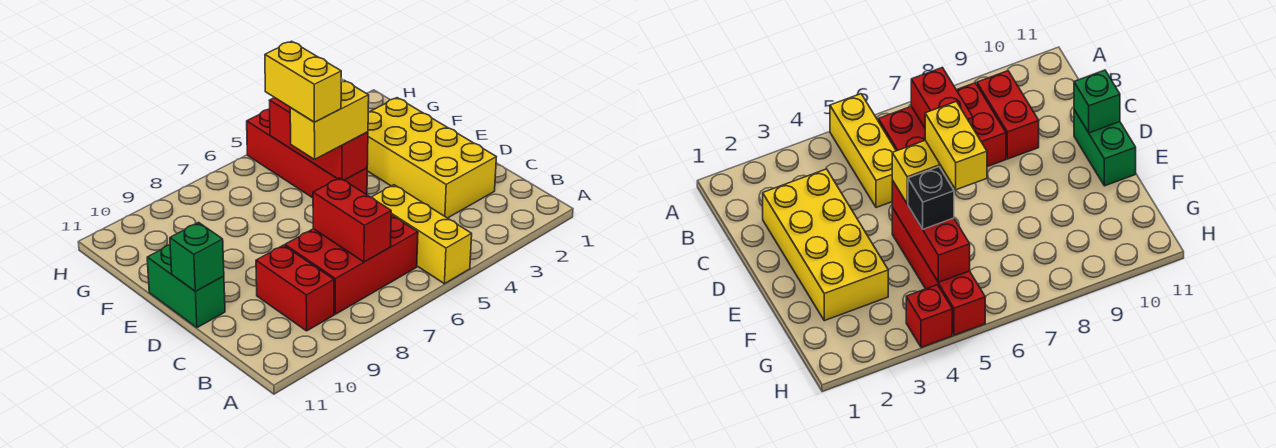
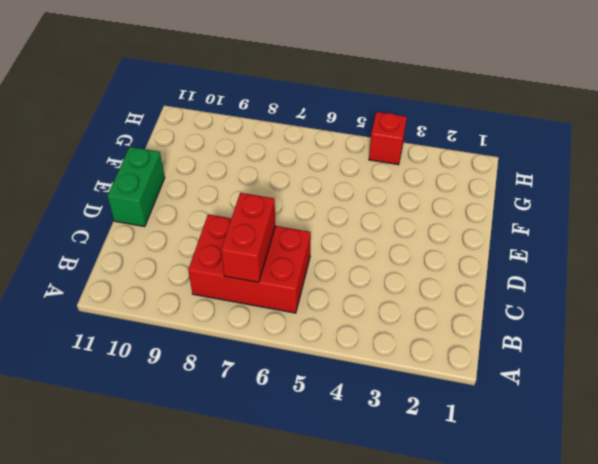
none -> yellow 1x3 brick [371,185,472,284]
none -> red 1x2 brick [256,245,334,331]
none -> yellow 2x4 brick [367,98,496,218]

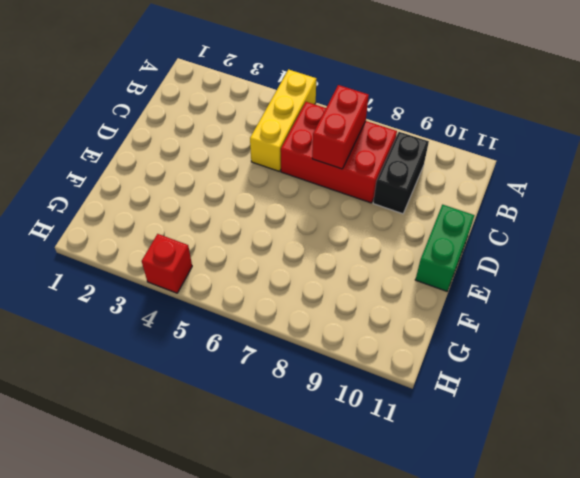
black 1x2 brick [373,132,429,214] -> red 1x2 brick [256,245,334,331]
none -> yellow 2x4 brick [367,98,496,218]
none -> red 1x4 brick [247,109,367,198]
none -> green 1x1 brick [170,222,224,291]

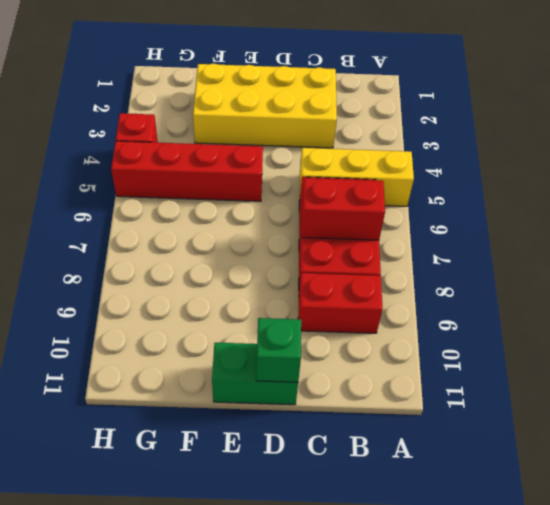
none -> red 1x3 brick [269,98,368,180]
none -> yellow 1x2 brick [290,80,369,159]
none -> black 1x1 brick [908,167,954,229]

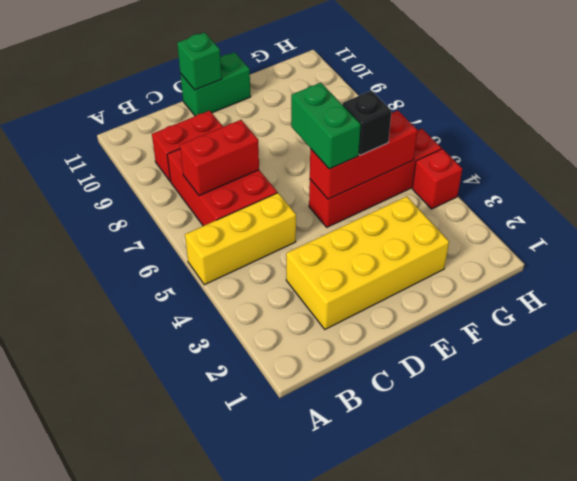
green 1x2 brick [291,83,361,169] -> yellow 1x2 brick [290,80,369,159]
none -> yellow 1x2 brick [265,41,341,122]

